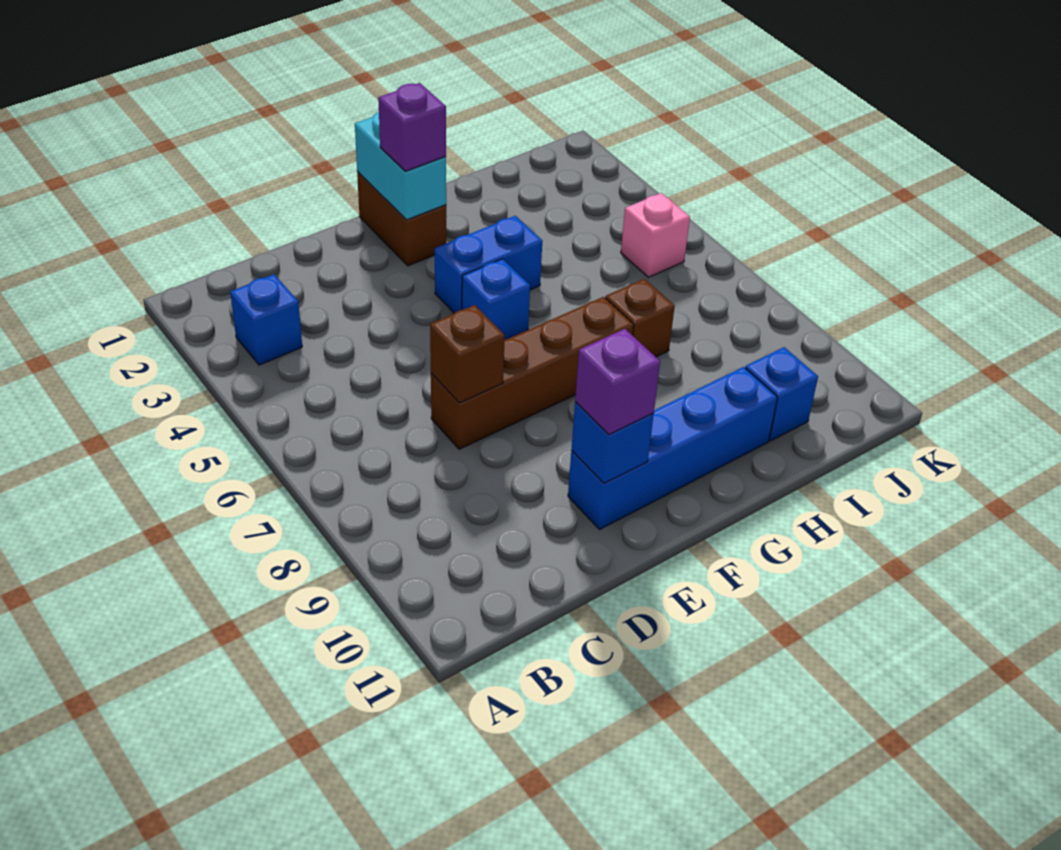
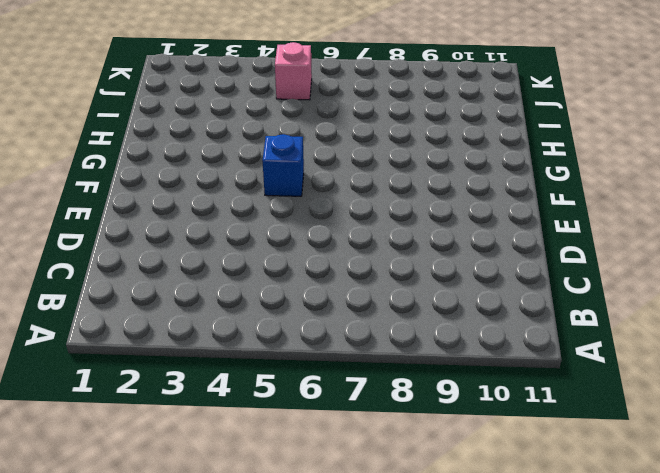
none -> blue 1x1 brick [230,274,302,365]
none -> brown 1x4 brick [431,297,634,449]
none -> blue 1x4 brick [568,367,777,530]

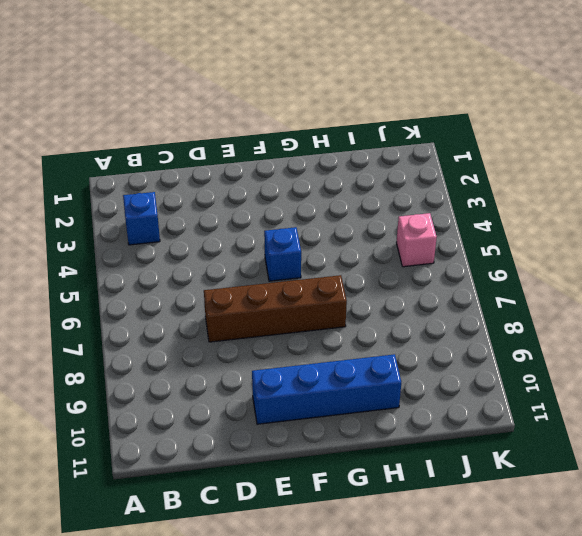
none -> brown 1x2 brick [357,171,446,266]
none -> blue 1x2 brick [435,216,542,313]
none -> brown 1x1 brick [605,279,675,357]

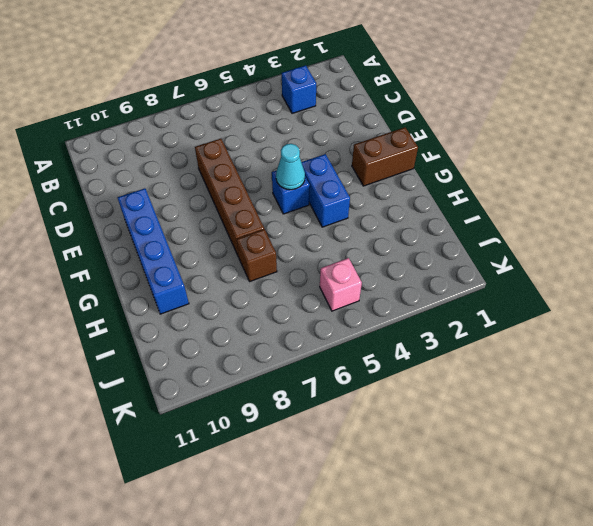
cyan 1x1 cone [276,144,305,190] -> none
none -> blue 1x1 brick [745,347,818,441]
none -> brown 1x1 brick [430,305,505,403]
none -> blue 1x1 brick [571,402,654,484]

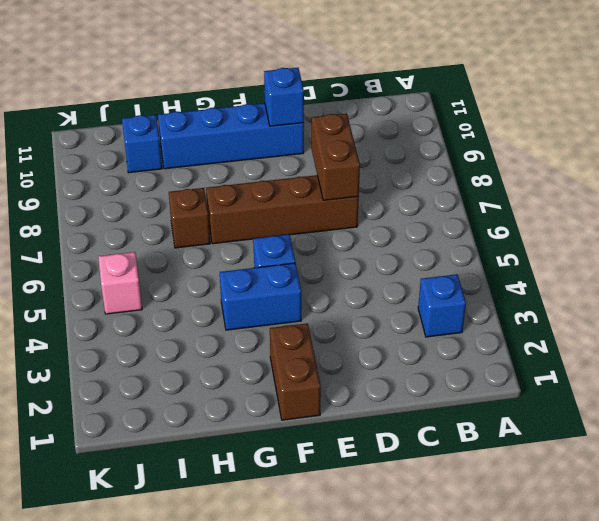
brown 1x2 brick [311,113,360,200] -> brown 1x1 brick [430,305,505,403]
none -> cyan 1x2 brick [355,112,446,220]
none -> purple 1x1 brick [575,329,660,435]
none -> purple 1x1 brick [378,83,446,171]

